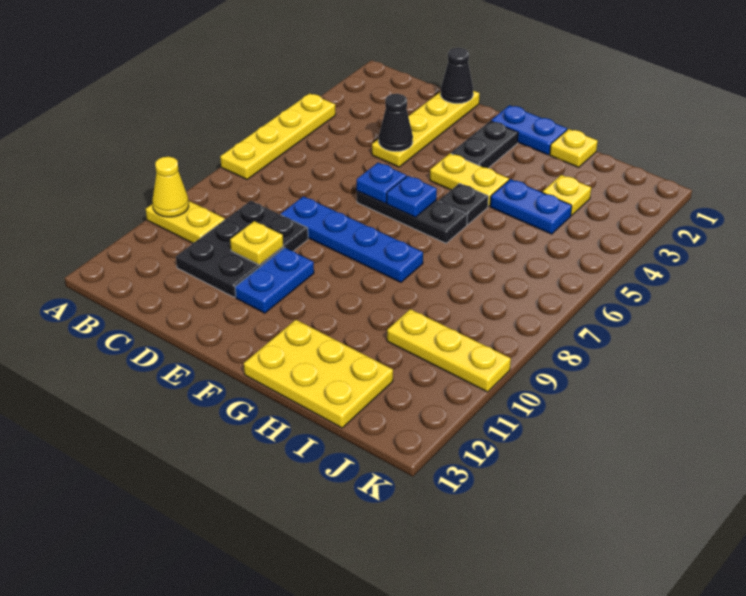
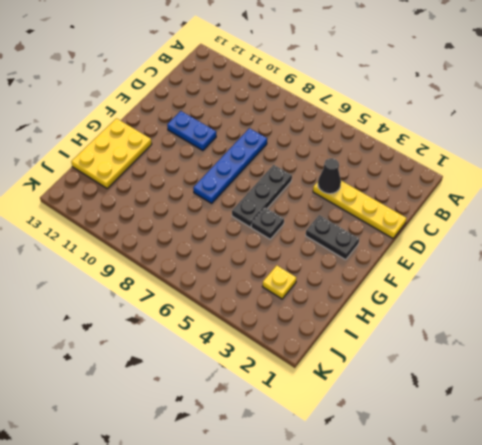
none -> yellow 1x4 plate [220,93,336,180]
none -> yellow 1x2 plate [146,201,225,243]
none -> black 2x3 plate [176,201,308,297]

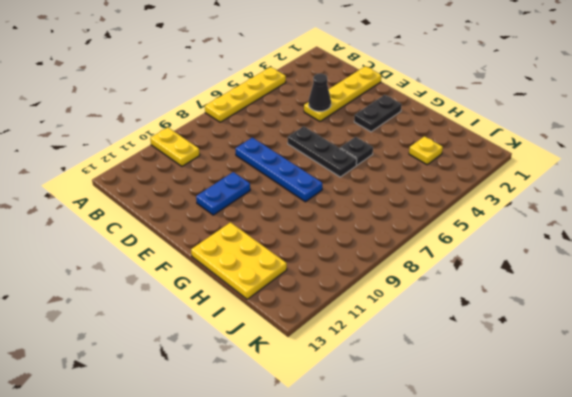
none -> black 2x3 plate [176,201,308,297]
none -> blue 1x2 plate [491,105,567,155]
none -> yellow 1x2 plate [430,153,509,206]

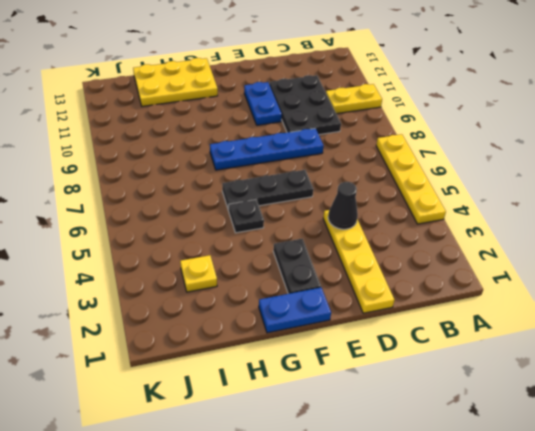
none -> yellow 1x2 plate [430,153,509,206]
none -> yellow 1x1 plate [550,129,598,167]
none -> blue 1x2 plate [490,179,572,234]

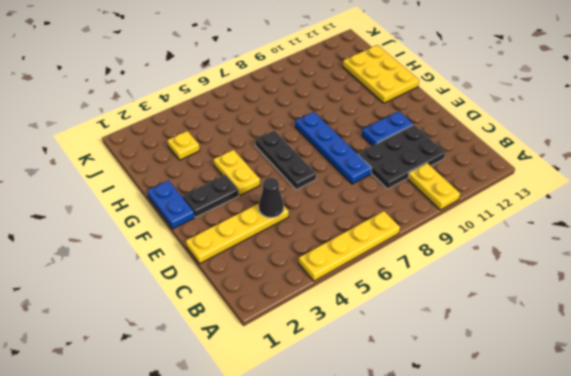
none -> black 1x1 plate [439,183,488,225]
none -> yellow 1x1 plate [550,129,598,167]
none -> blue 1x2 plate [490,179,572,234]

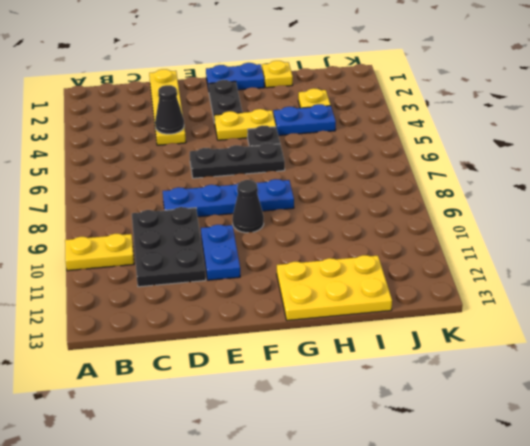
black 1x1 cone [232,180,264,233] -> black 1x1 cone moved to [441,48,473,104]
none -> yellow 1x4 plate [220,93,336,180]
none -> yellow 1x3 plate [387,309,511,392]
none -> yellow 1x1 cone [152,157,189,217]

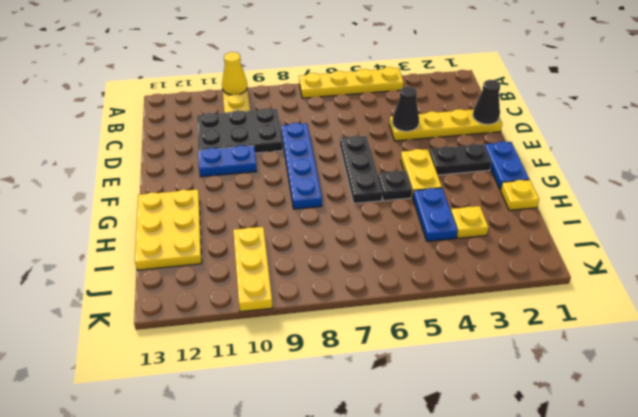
none -> yellow 1x1 plate [230,221,283,265]
none -> blue 1x1 plate [357,163,406,203]
none -> blue 1x1 plate [387,176,437,217]

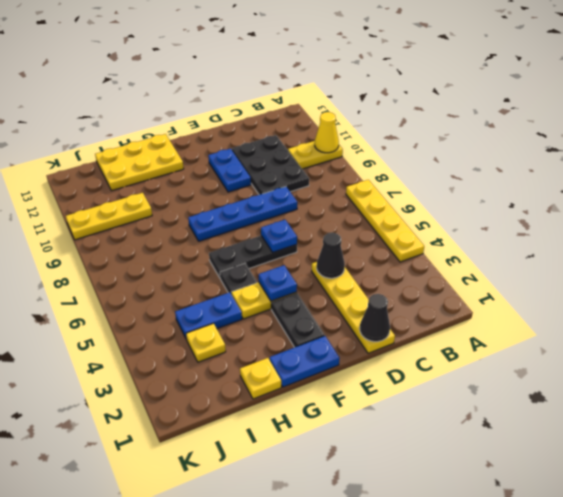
blue 1x1 plate [259,265,297,301] -> blue 1x1 plate moved to [387,176,437,217]
none -> yellow 1x1 plate [230,221,283,265]

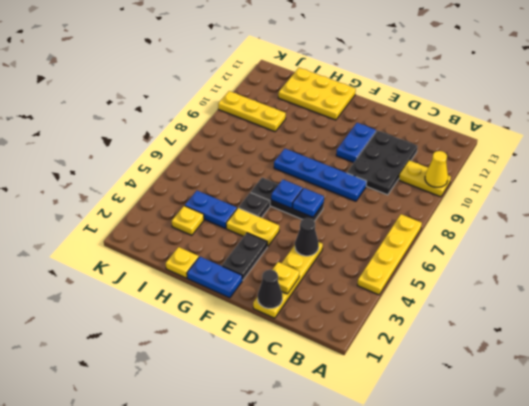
yellow 1x1 plate [272,262,299,294] -> yellow 1x1 plate moved to [230,221,283,265]

